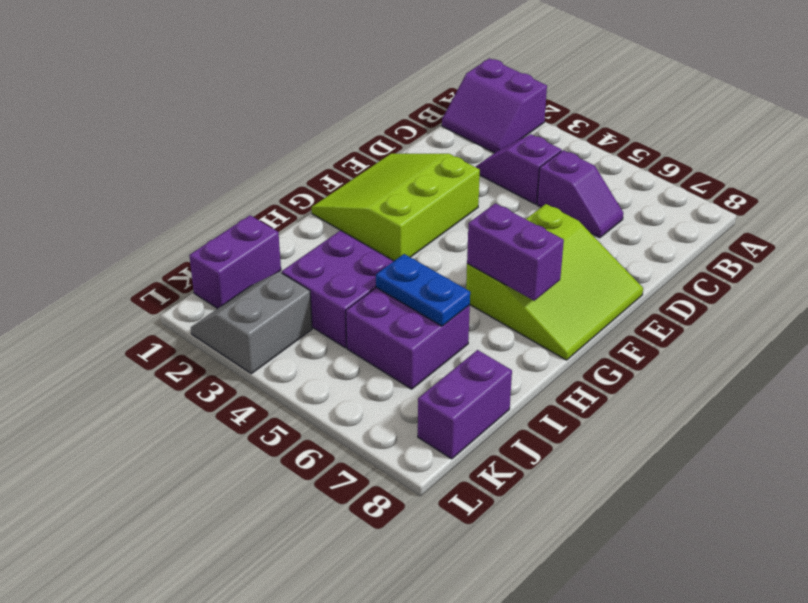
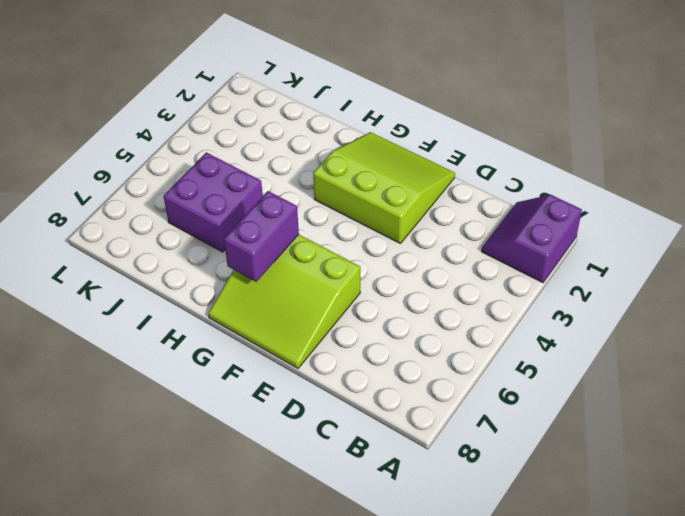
none -> purple 1x2 slope [476,134,562,204]
none -> purple 1x2 slope [537,150,623,238]
none -> purple 2x2 brick [282,231,394,348]

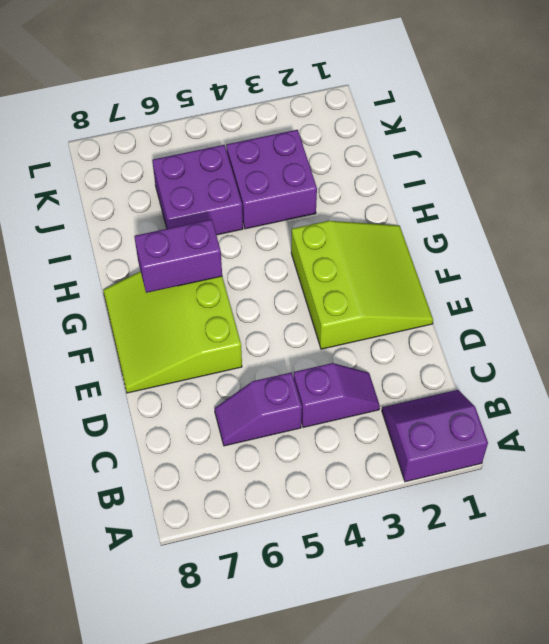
none -> purple 1x2 brick [189,215,281,309]
none -> purple 1x2 brick [418,350,512,459]
none -> grey 2x2 slope [191,272,312,374]

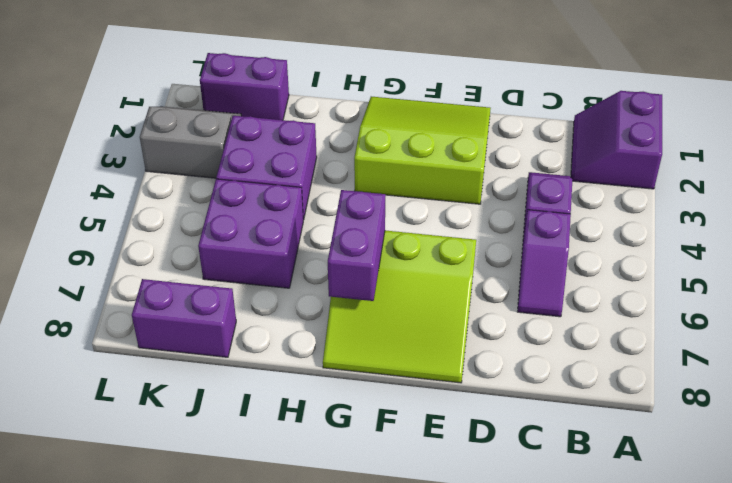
none -> blue 1x2 plate [376,254,470,326]

